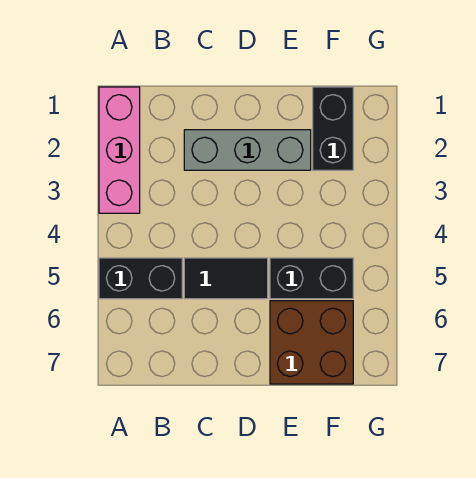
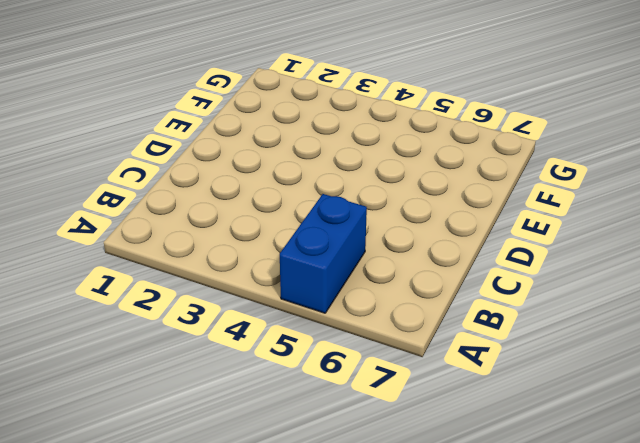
blue 1x2 brick [280,194,367,313] -> black 1x2 brick [99,258,182,299]
none -> pink 1x3 brick [99,87,140,213]
none -> grey 1x3 brick [184,130,311,170]

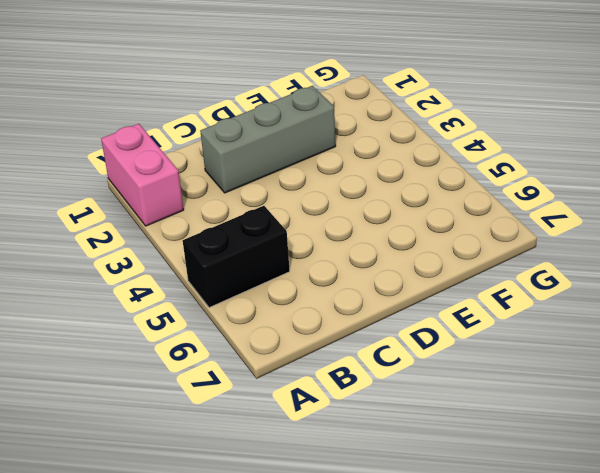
pink 1x2 brick [101,124,184,226] -> pink 1x3 brick [99,87,140,213]
none -> black 1x2 tile [184,258,268,299]
none -> black 1x2 brick [270,258,353,299]

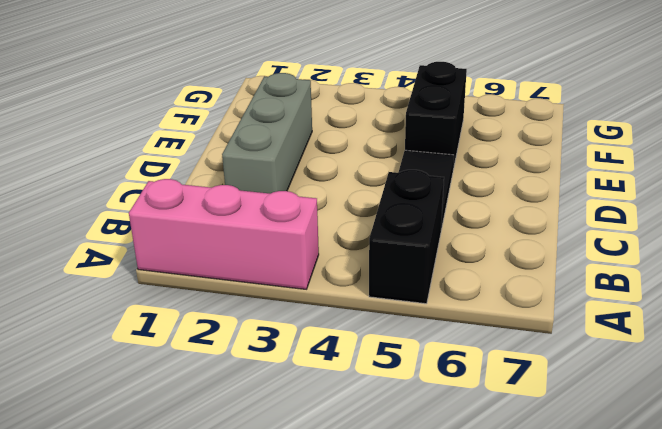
none -> brown 2x2 brick [270,301,353,384]
none -> black 1x2 brick [313,87,353,170]

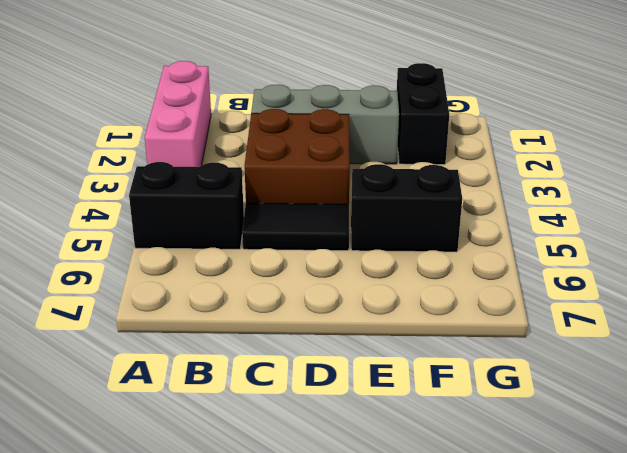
brown 2x2 brick [244,109,350,204] -> brown 2x2 brick moved to [270,301,353,384]

